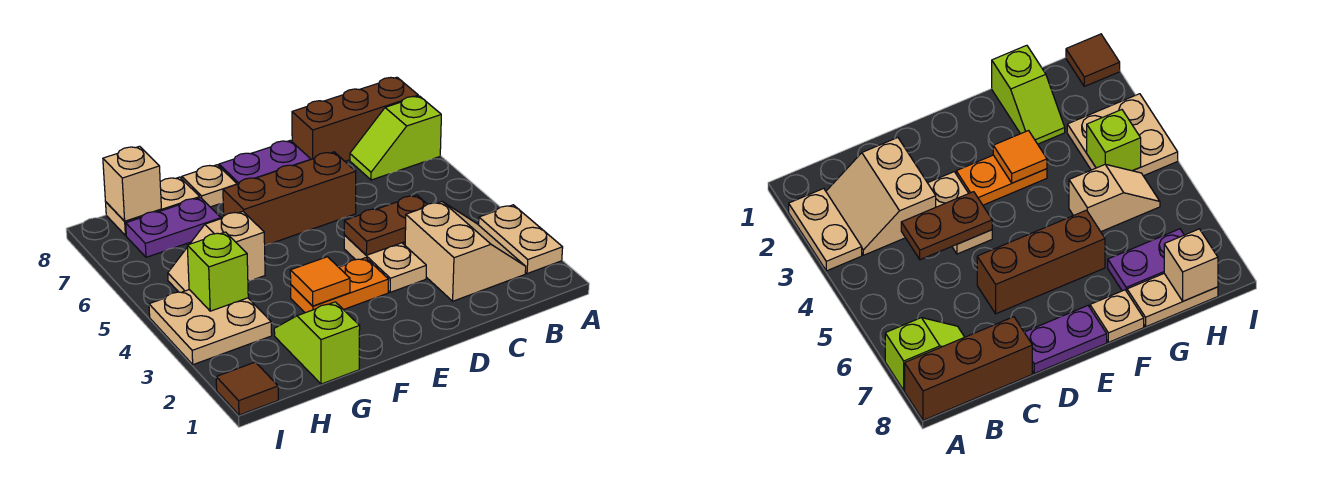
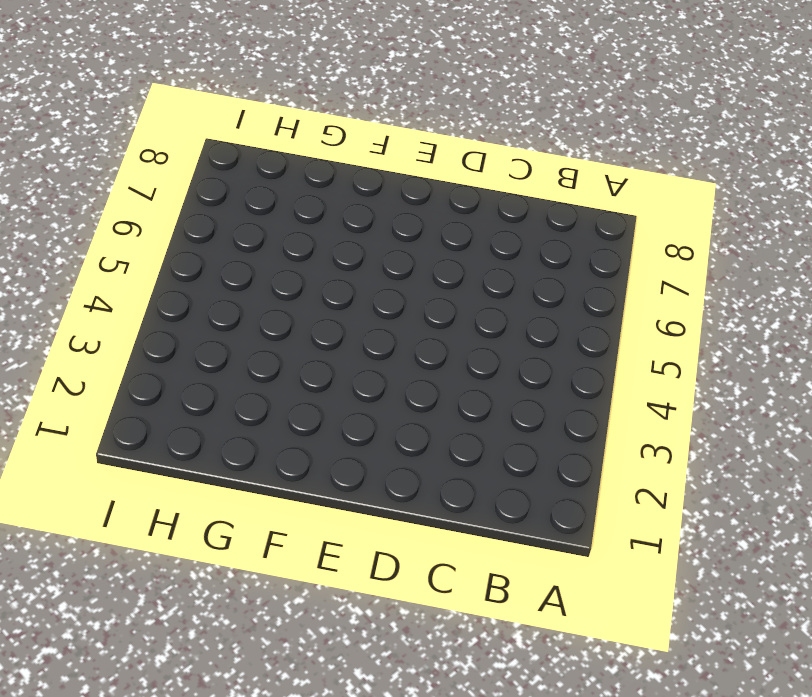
none -> tan 1x2 plate [479,205,563,274]
none -> lime 1x2 slope [350,96,441,180]
none -> brown 1x3 brick [292,77,418,161]

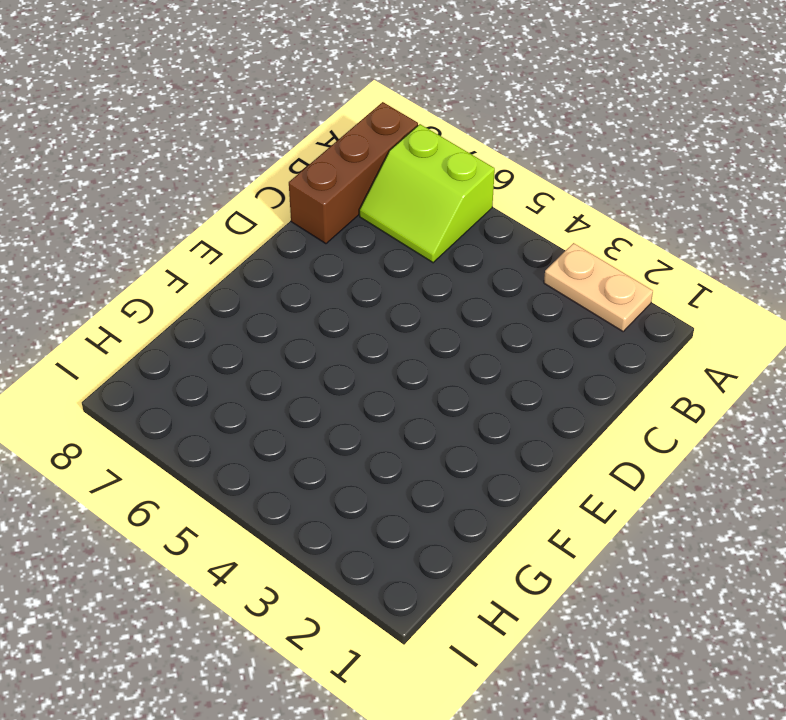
lime 2x2 slope [359,124,495,263] -> lime 1x2 slope [350,96,441,180]
none -> tan 2x2 slope [405,202,526,301]
none -> tan 1x2 plate [344,235,426,292]
none -> brown 1x3 brick [223,152,356,245]

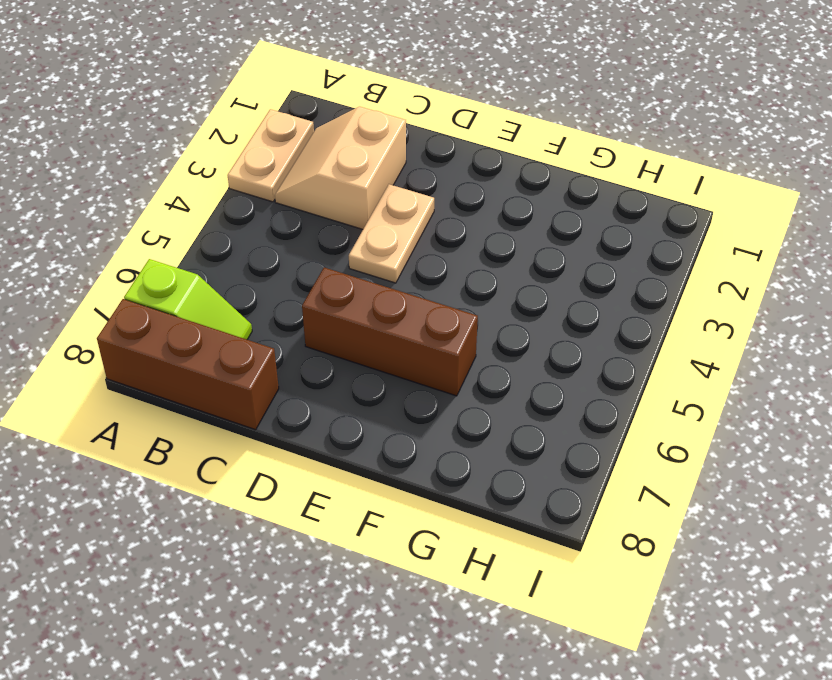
none -> purple 1x2 plate [219,140,311,184]
none -> orange 1x2 plate [291,258,389,313]
none -> tan 1x1 plate [182,165,237,207]

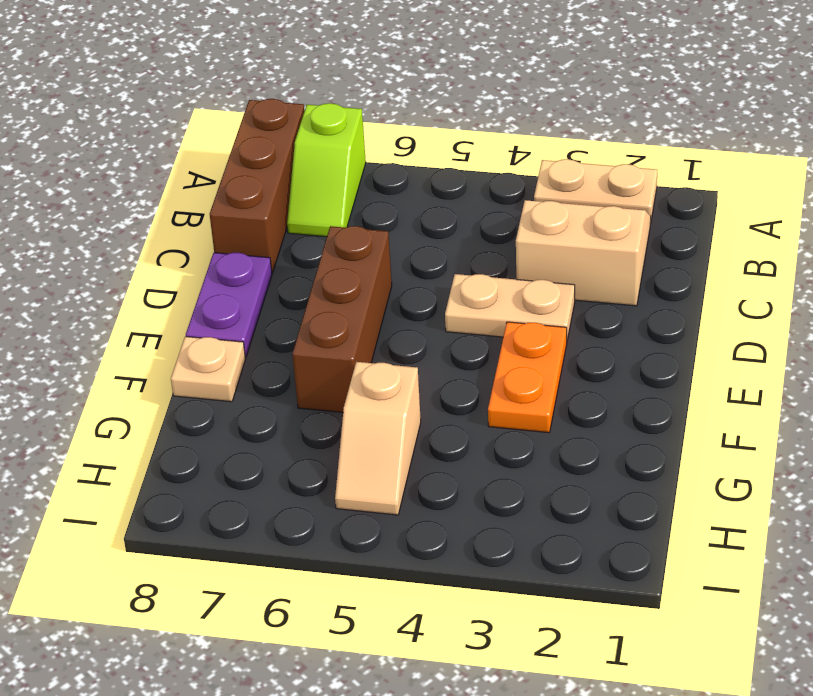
none -> lime 1x2 slope [274,302,360,384]
none -> purple 1x2 plate [126,198,221,257]
none -> tan 1x2 plate [106,177,200,236]

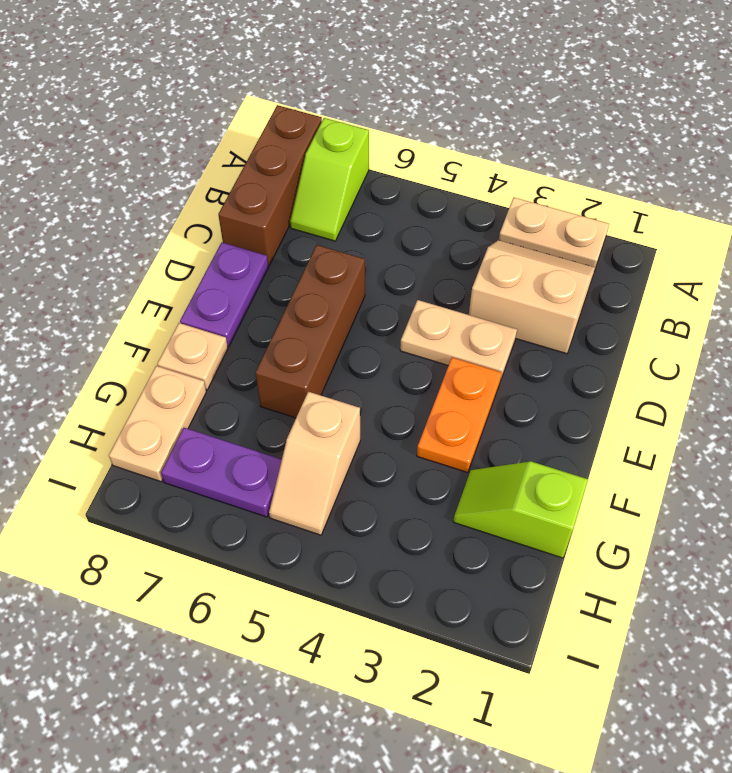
purple 1x2 plate [161,428,282,517] -> purple 1x2 plate turned to [126,198,221,257]
none -> tan 2x2 plate [149,290,272,365]
none -> brown 1x1 tile [216,362,278,415]
none -> brown 1x2 plate [344,195,427,255]

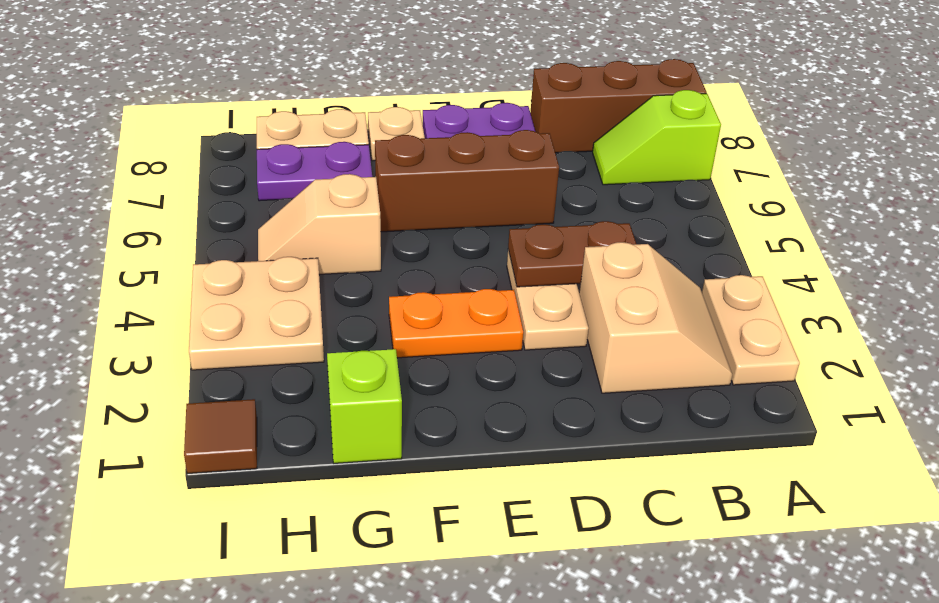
none -> orange 1x1 tile [290,257,350,306]
none -> lime 1x1 brick [187,232,248,311]
none -> tan 1x1 brick [103,146,161,221]

